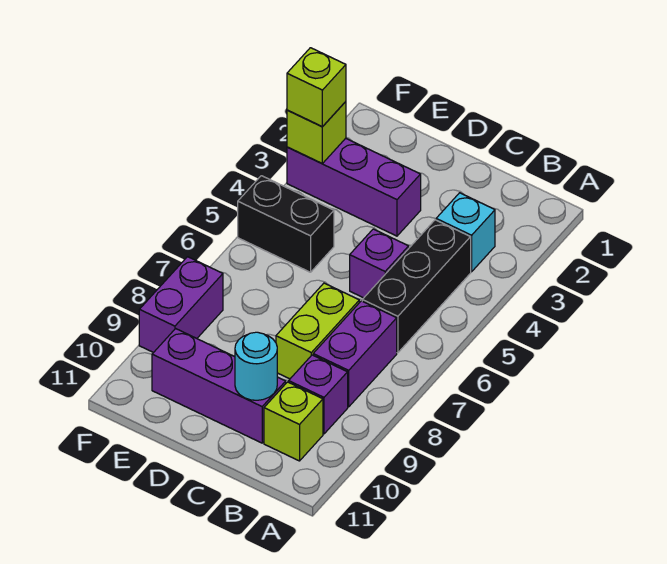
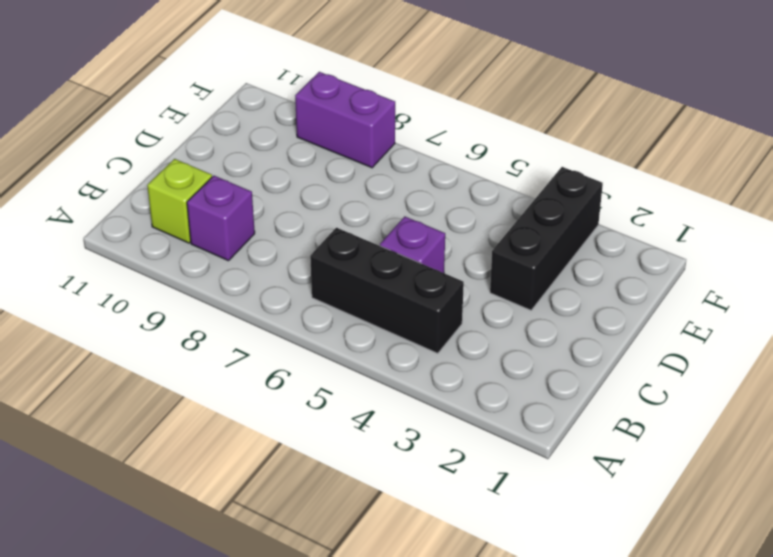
black 1x3 brick [490,167,603,310] -> purple 1x3 brick [287,138,421,236]
none -> cyan 1x1 brick [436,193,495,272]
none -> purple 1x2 brick [313,301,397,407]
none -> lime 1x2 brick [276,283,359,379]

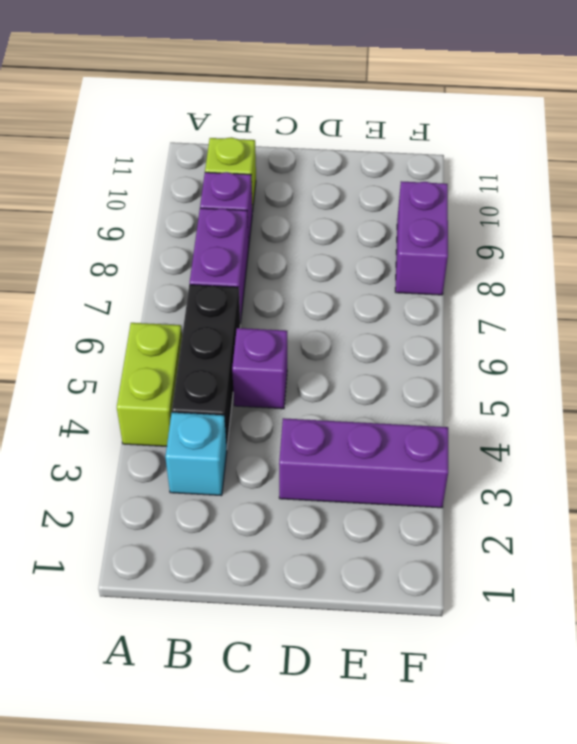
lime 1x2 brick [117,323,182,446] -> lime 1x2 brick moved to [276,283,359,379]
none -> purple 1x3 brick [152,329,286,443]
none -> black 1x2 brick [238,176,334,272]
none -> cyan 1x1 round brick [235,332,277,400]

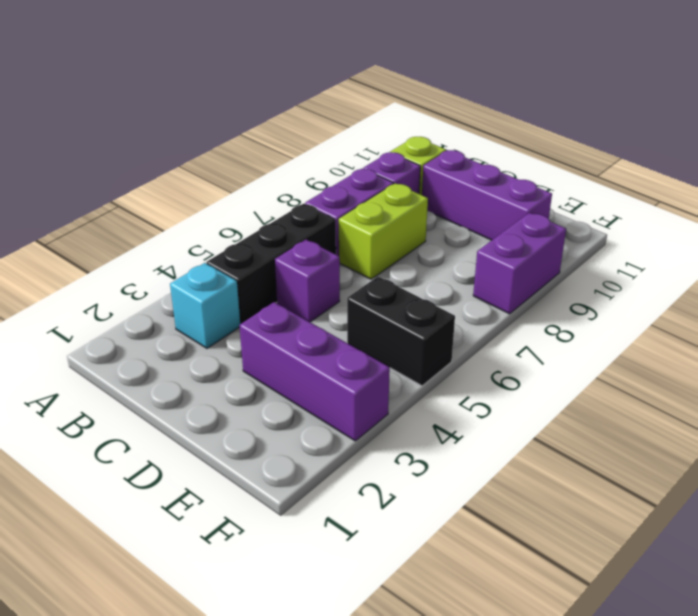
none -> cyan 1x1 round brick [235,332,277,400]
none -> lime 1x1 brick [287,102,346,163]
none -> lime 1x1 brick [287,48,346,127]

